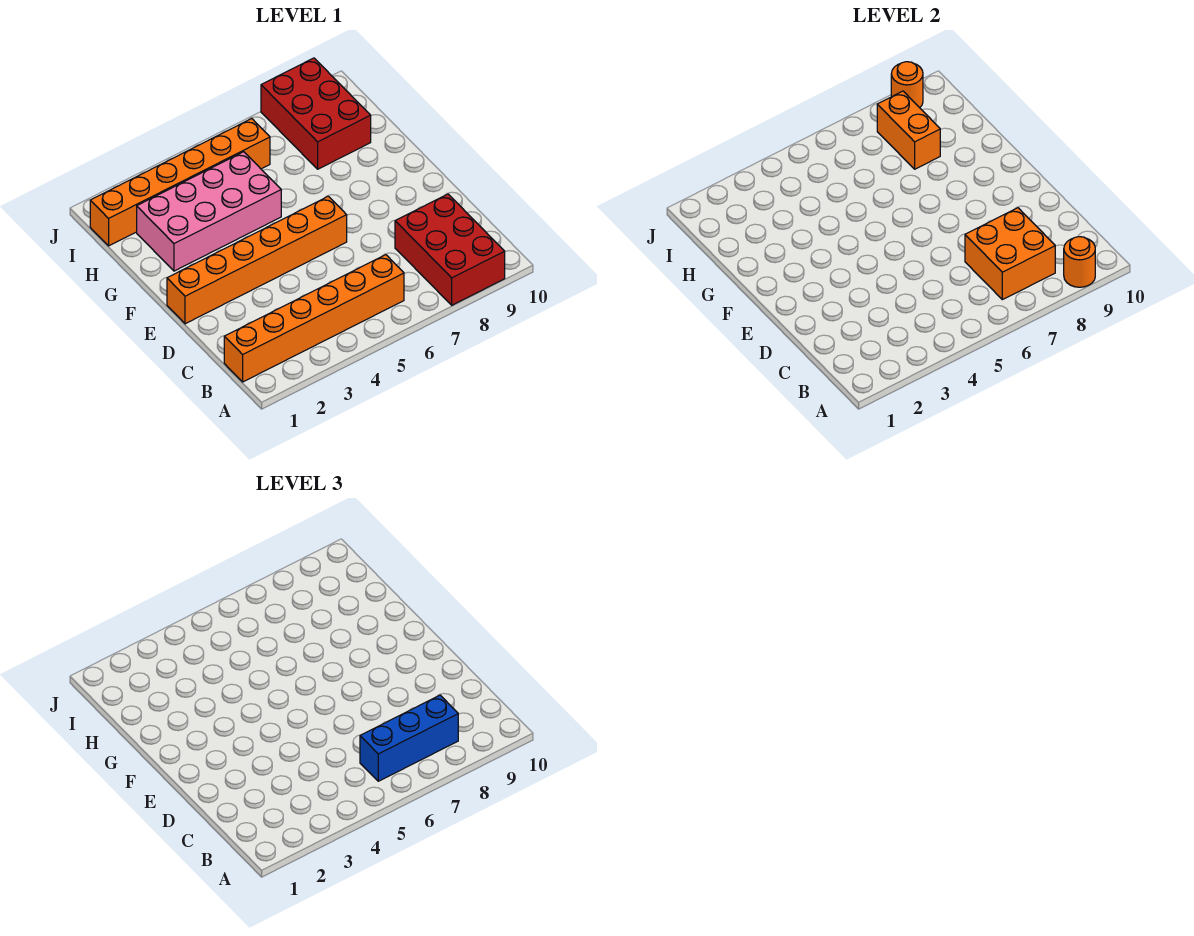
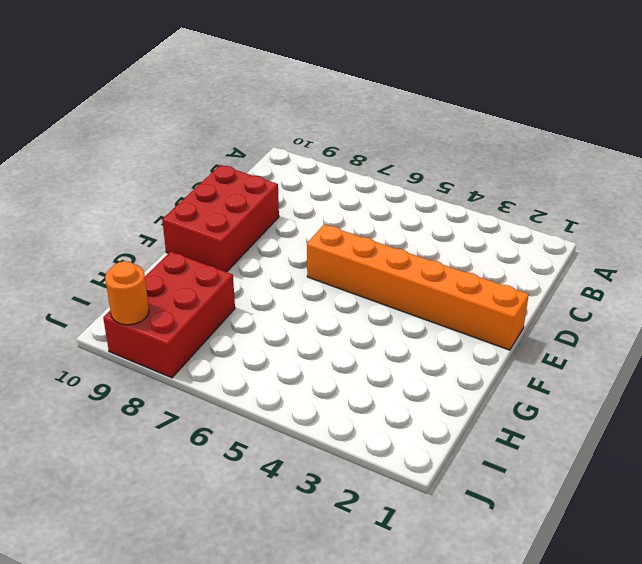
red 2x3 brick [162,165,279,272] -> red 2x3 brick moved to [395,194,505,305]
none -> orange 1x6 brick [224,255,404,382]
none -> pink 2x4 brick [137,152,281,271]

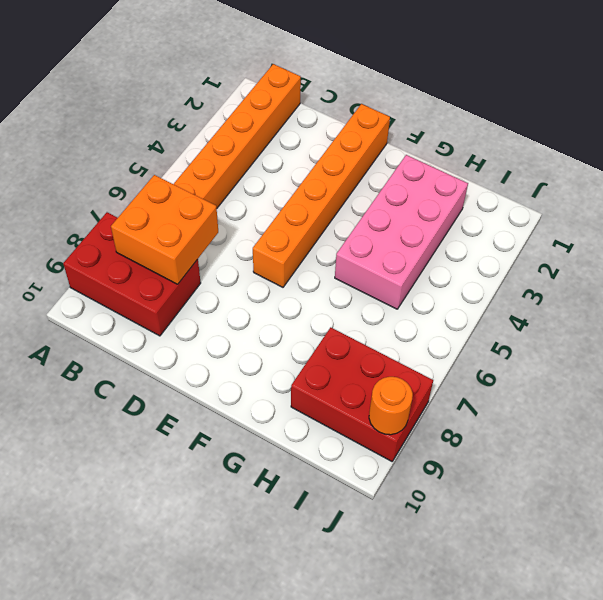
none -> orange 1x6 brick [90,119,270,246]
none -> orange 1x1 round brick [1064,237,1095,287]

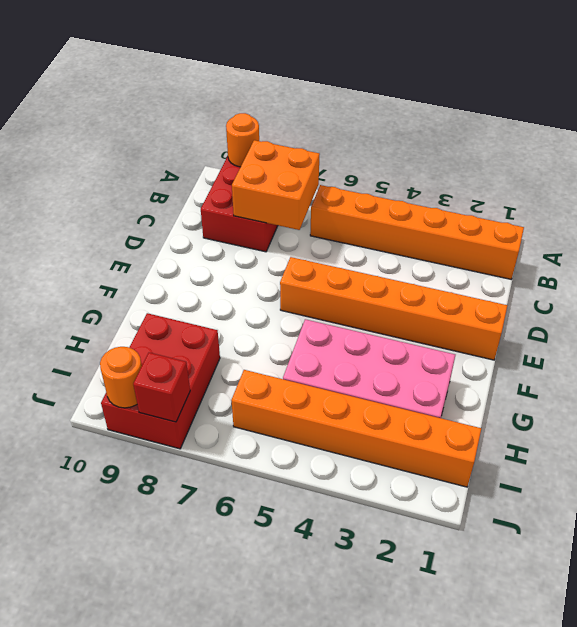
red 1x1 brick [133,353,190,422] -> none
none -> orange 1x2 brick [877,91,940,169]
none -> blue 1x3 brick [360,695,458,781]

